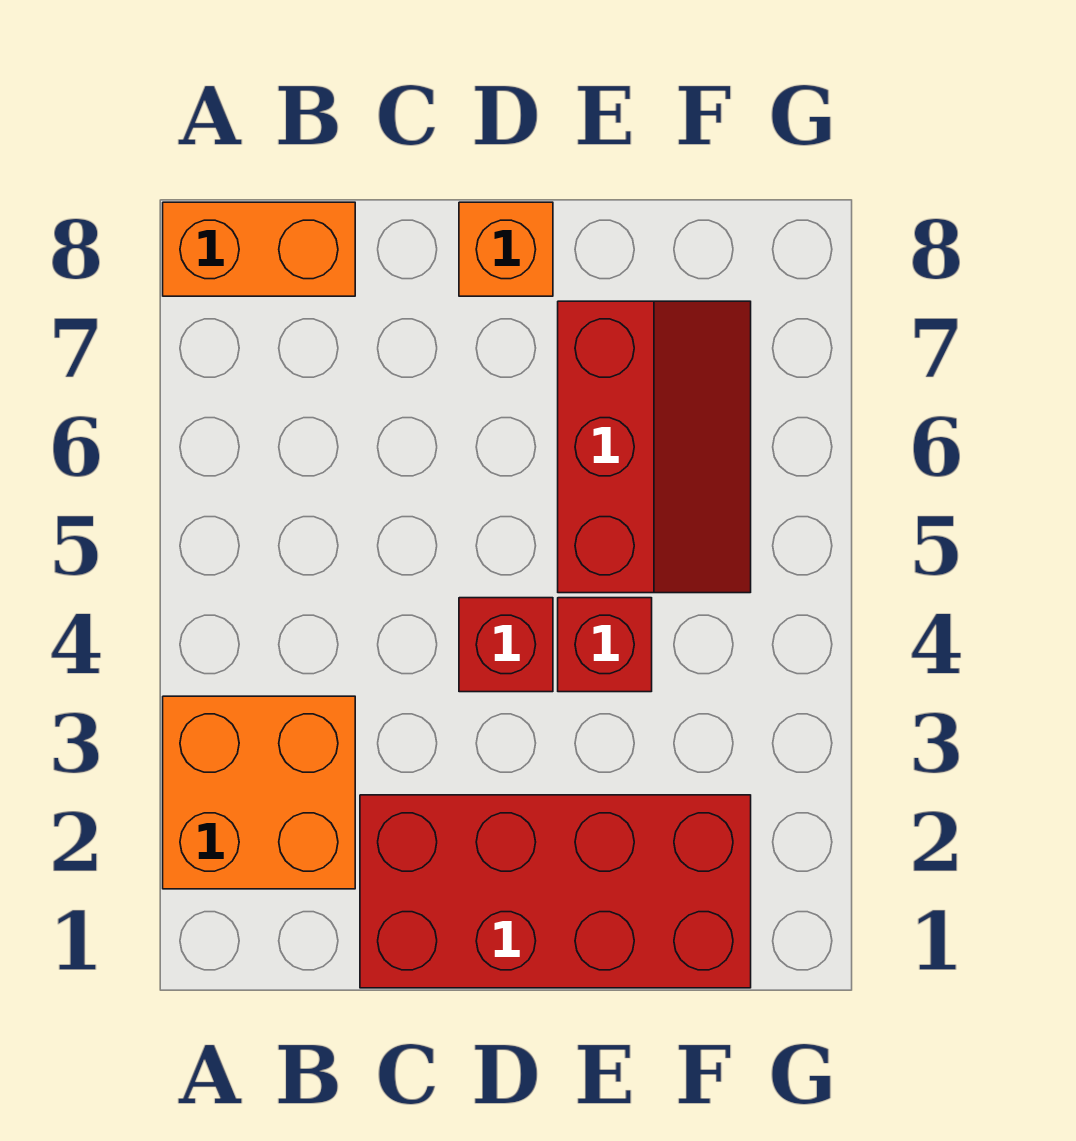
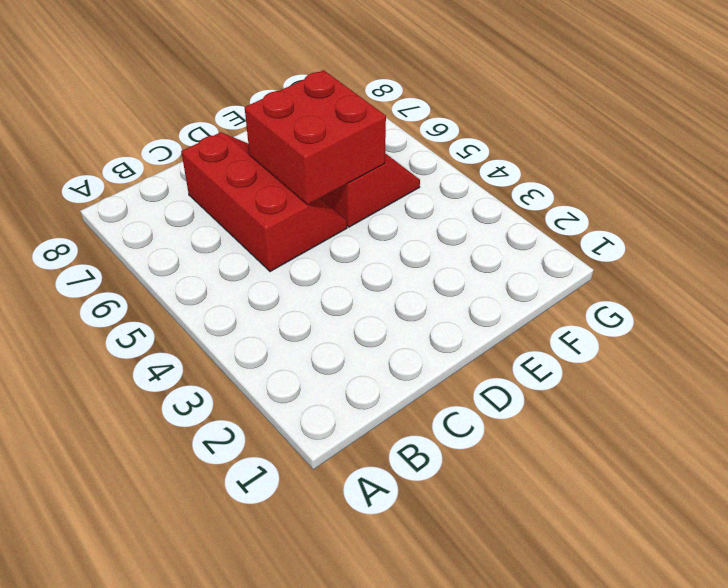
red 2x3 slope [181,132,347,272] -> none
red 2x2 brick [245,70,386,205] -> none
none -> orange 2x2 brick [163,696,355,889]
none -> orange 1x2 brick [163,202,355,296]

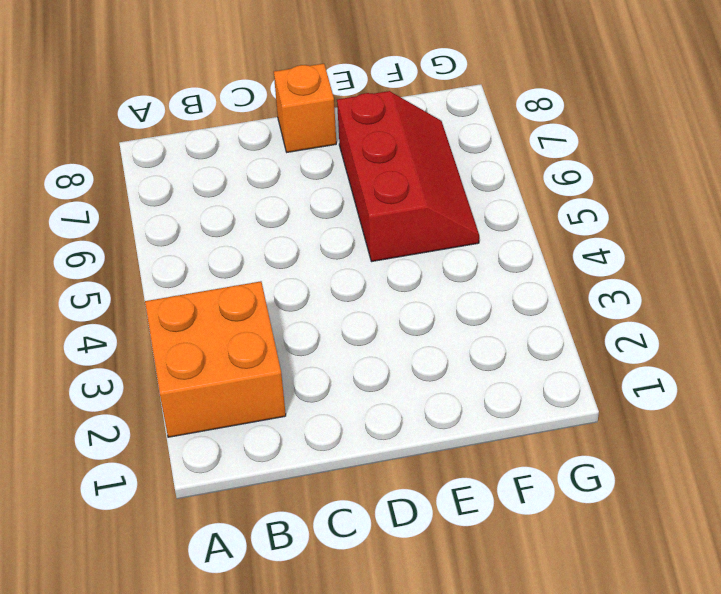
none -> orange 1x2 brick [163,202,355,296]
none -> red 2x4 brick [360,795,751,988]

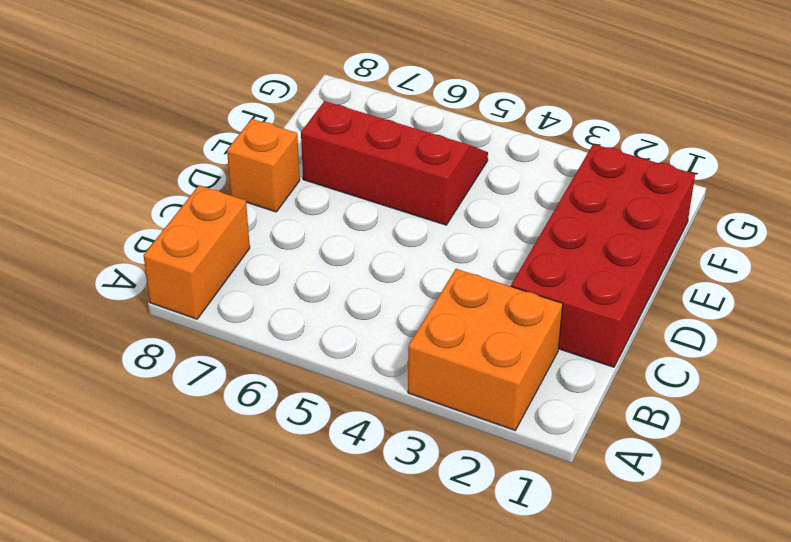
none -> red 1x1 brick [459,598,553,692]
none -> red 1x1 brick [558,598,652,692]

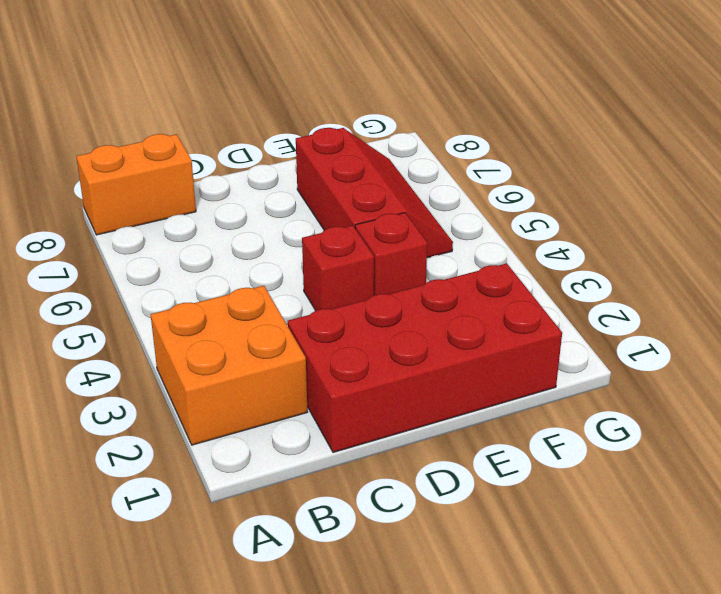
none -> orange 1x1 brick [459,202,553,296]

